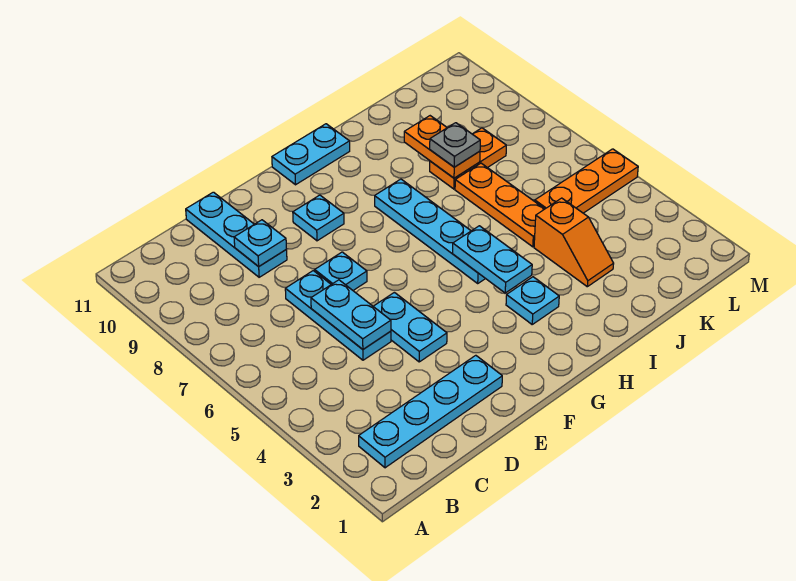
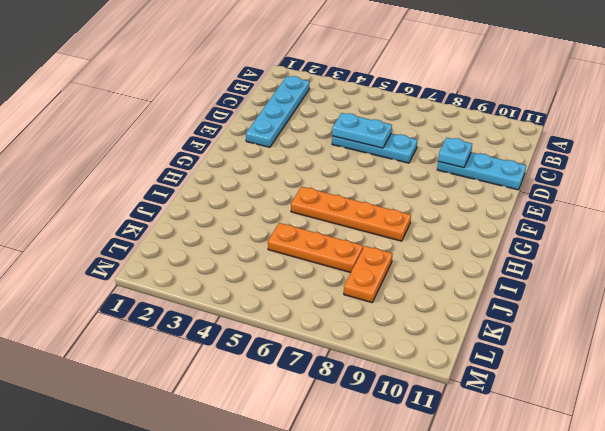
orange 1x4 plate [291,187,411,241] -> cyan 1x4 plate [375,179,485,283]
none -> cyan 1x2 plate [373,292,447,362]
none -> cyan 1x1 plate [315,252,367,290]
none -> cyan 1x1 plate [293,195,344,241]

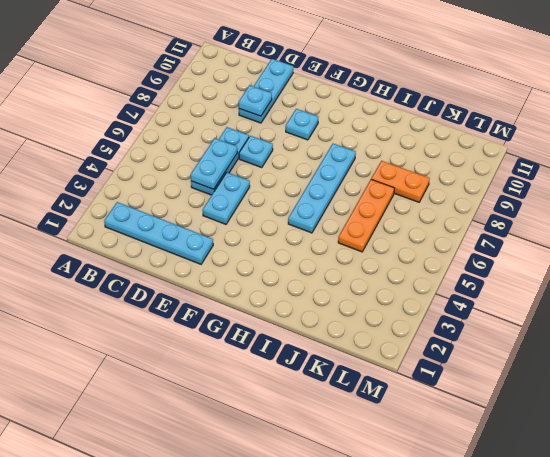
none -> cyan 1x2 plate [272,124,350,185]
none -> cyan 1x1 plate [506,277,559,324]
none -> orange 1x2 slope [534,198,614,287]

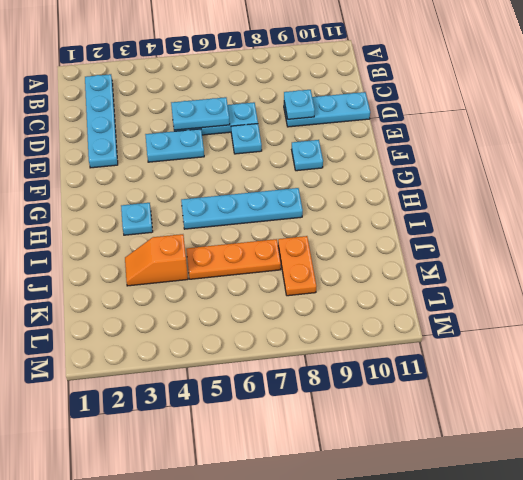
none -> cyan 1x2 plate [272,124,350,185]
none -> orange 1x3 plate [535,149,638,213]
none -> cyan 1x2 plate [453,226,532,293]

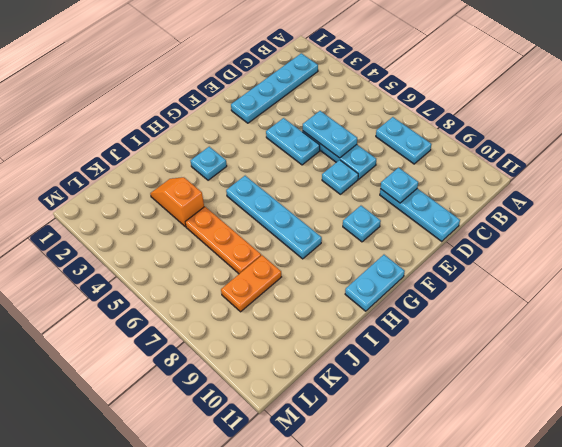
cyan 1x2 plate [376,117,432,164] -> cyan 1x2 plate moved to [453,226,532,293]
none -> orange 1x3 plate [535,149,638,213]
none -> orange 1x2 plate [404,116,480,178]
none -> grey 1x1 plate [430,123,480,167]

